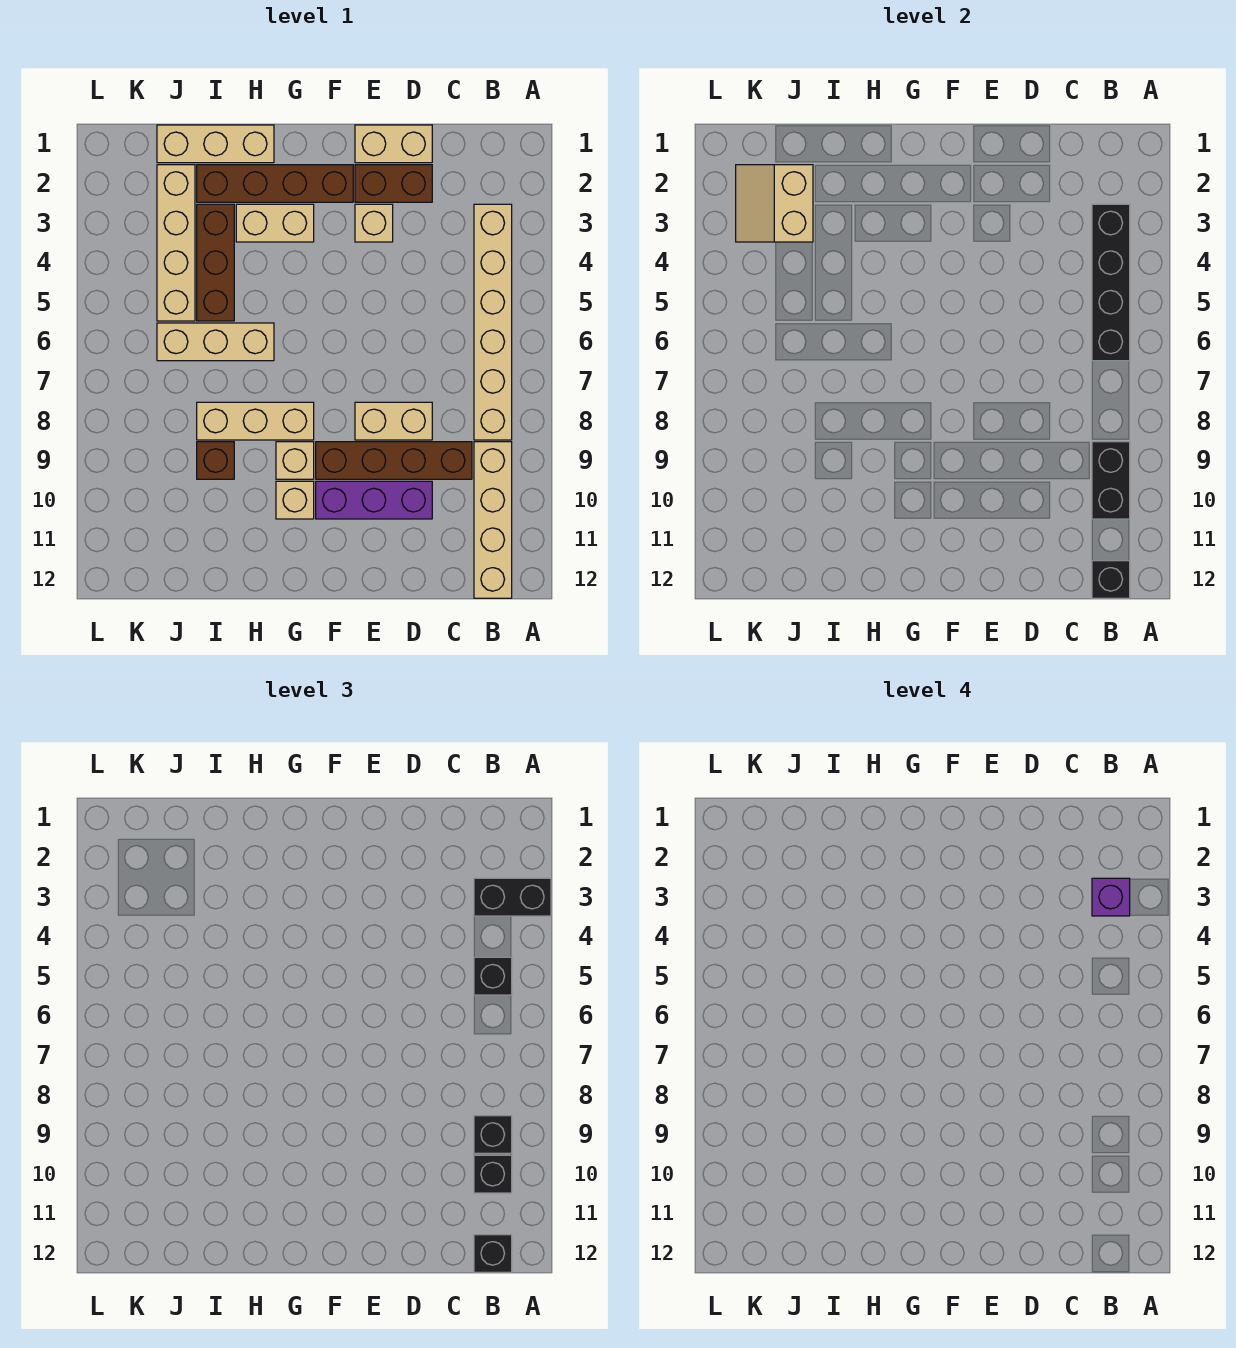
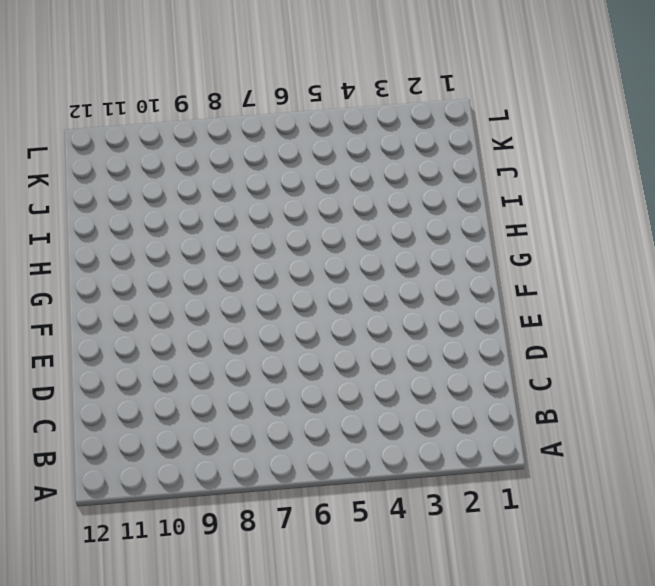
none -> tan 1x6 brick [474,204,512,440]
none -> tan 1x4 brick [474,442,512,598]
none -> brown 1x4 brick [316,442,472,479]

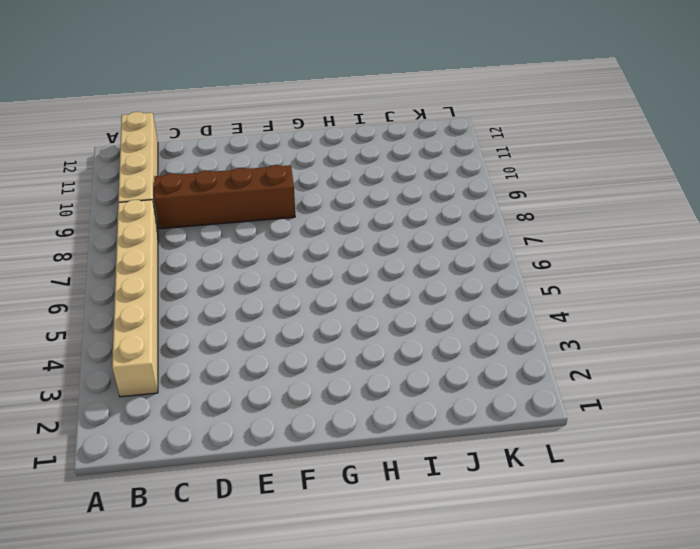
none -> tan 1x2 brick [355,125,432,163]
none -> brown 1x2 brick [355,165,432,202]
none -> tan 1x2 brick [355,402,432,440]

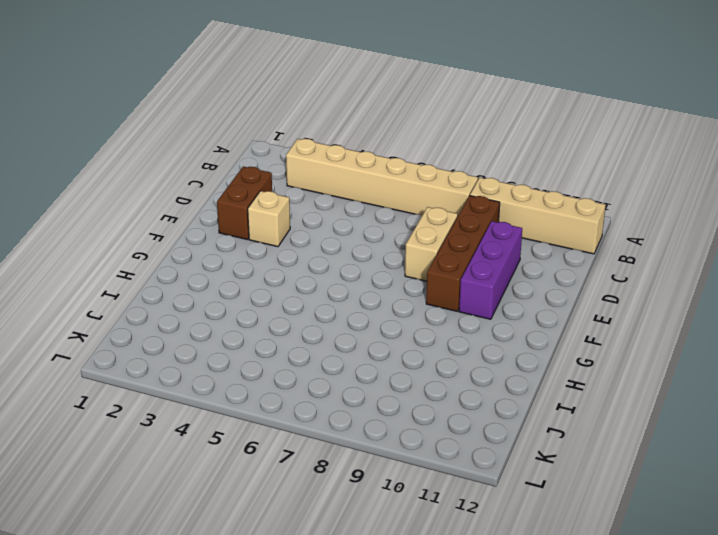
none -> tan 1x2 brick [355,125,432,163]
none -> brown 1x4 brick [197,165,353,202]
none -> tan 1x2 brick [236,204,314,242]

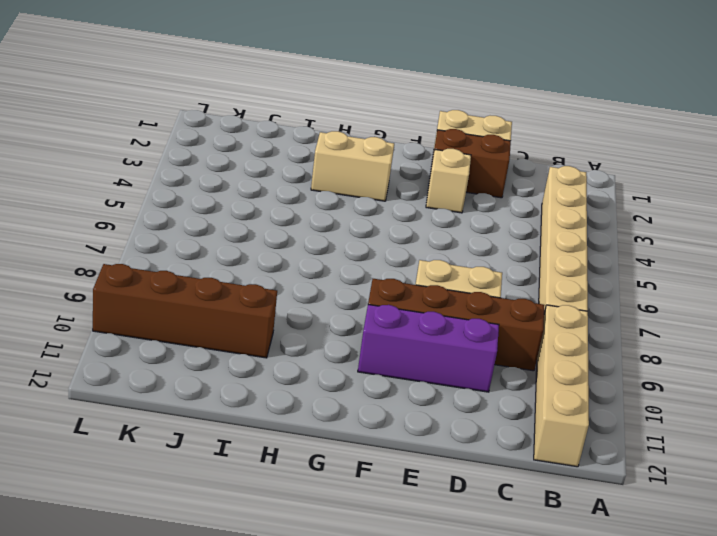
brown 1x4 brick [93,264,277,358] -> brown 1x4 brick moved to [197,165,353,202]
none -> tan 1x3 brick [197,402,314,440]
none -> tan 1x1 brick [276,442,314,479]
none -> tan 1x1 brick [276,481,314,519]

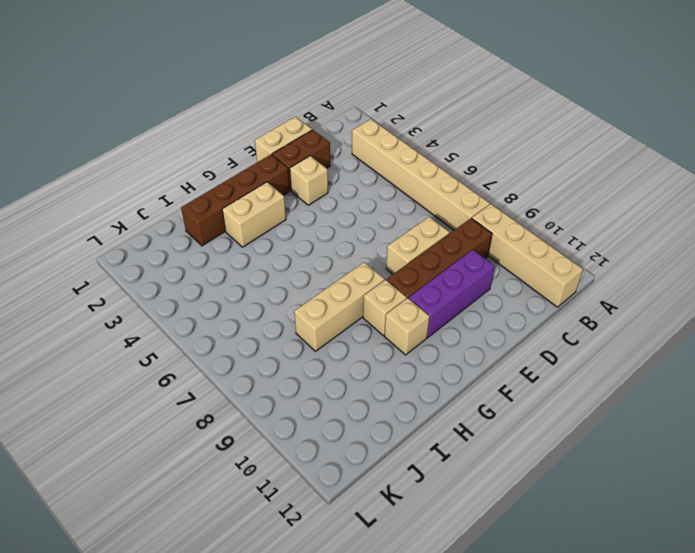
none -> tan 1x3 brick [157,125,274,163]
none -> tan 1x3 brick [157,323,274,361]
none -> brown 1x3 brick [197,204,234,321]

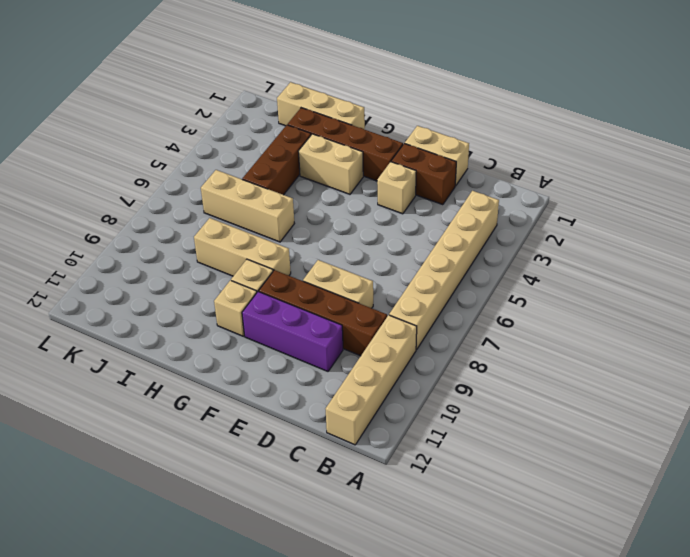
none -> brown 1x1 brick [197,442,234,479]
none -> tan 1x4 brick [157,165,195,321]
none -> black 1x4 brick [1092,204,1130,361]

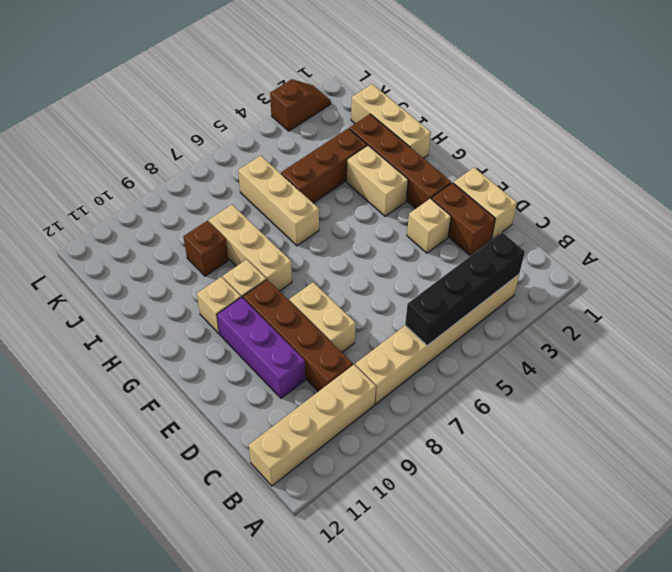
brown 1x2 slope [270,79,331,131] -> none
none -> tan 1x4 brick [157,165,195,321]
none -> black 1x2 brick [1092,442,1130,519]
none -> black 1x1 brick [1092,561,1130,598]

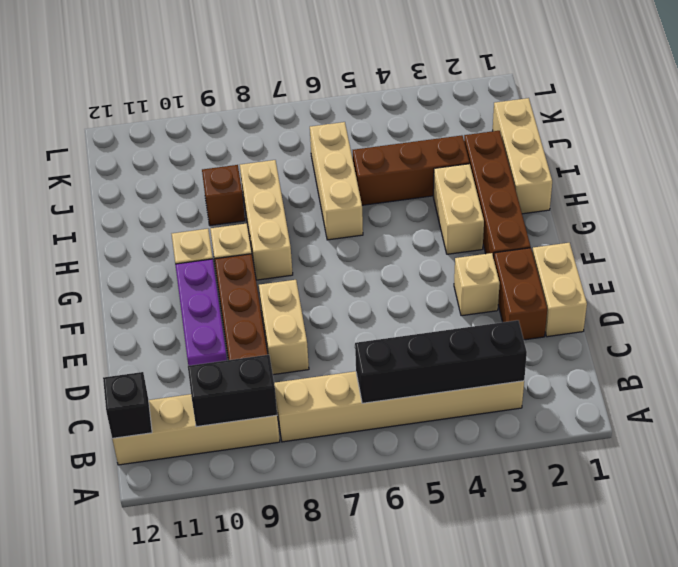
none -> tan 1x4 brick [157,165,195,321]
none -> tan 2x2 slope [736,165,813,242]
none -> black 1x2 brick [474,878,551,916]

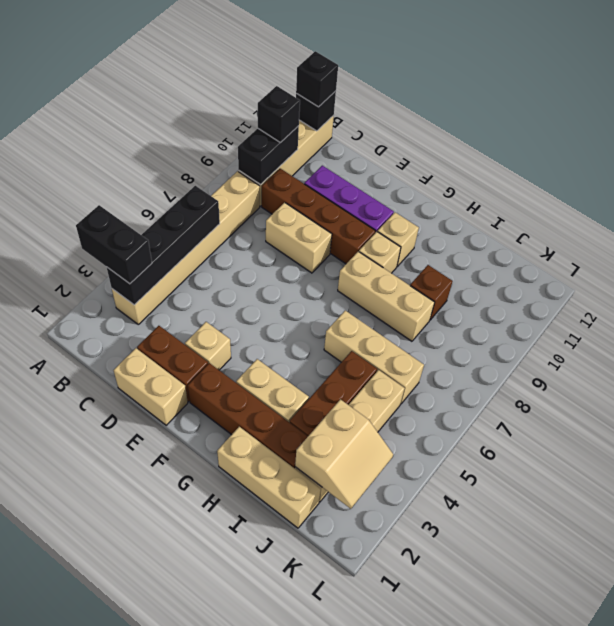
none -> black 1x1 brick [474,957,512,995]
none -> black 1x1 brick [474,1116,512,1153]
none -> purple 1x1 brick [1092,878,1130,916]

